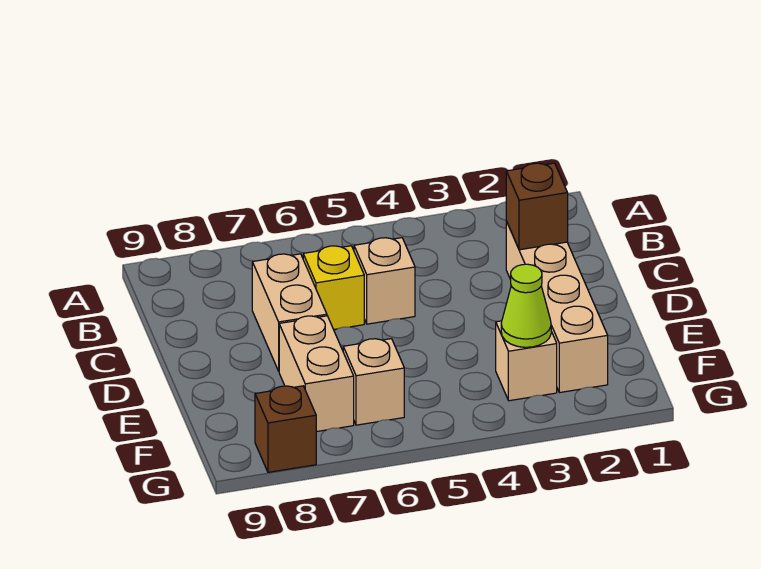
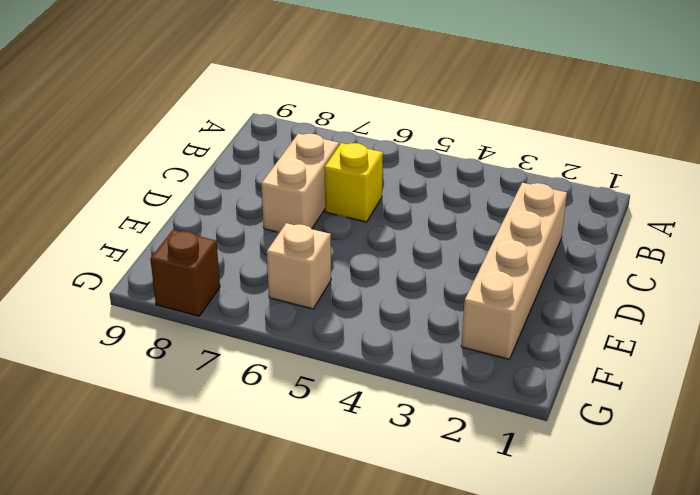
none -> tan 1x1 brick [354,238,415,324]
none -> tan 1x2 brick [279,316,354,432]

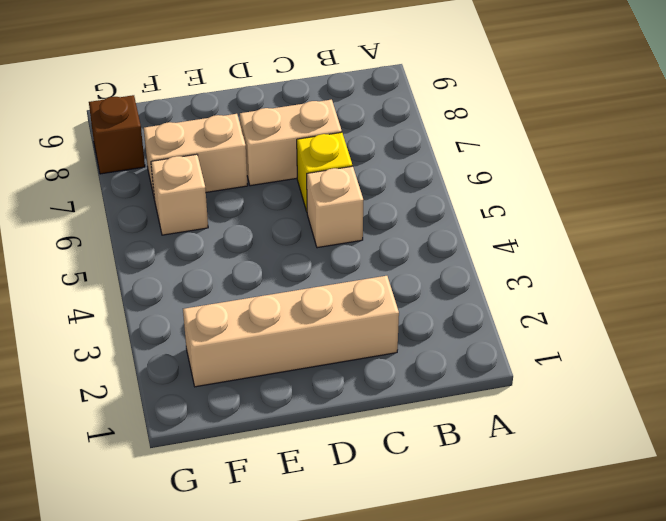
none -> tan 1x1 brick [496,321,557,401]
none -> brown 1x1 brick [506,163,568,250]

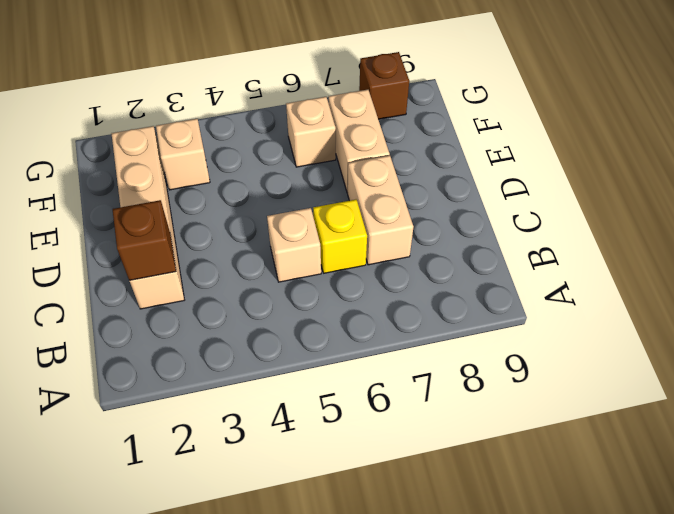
none -> lime 1x1 cone [501,264,551,347]

